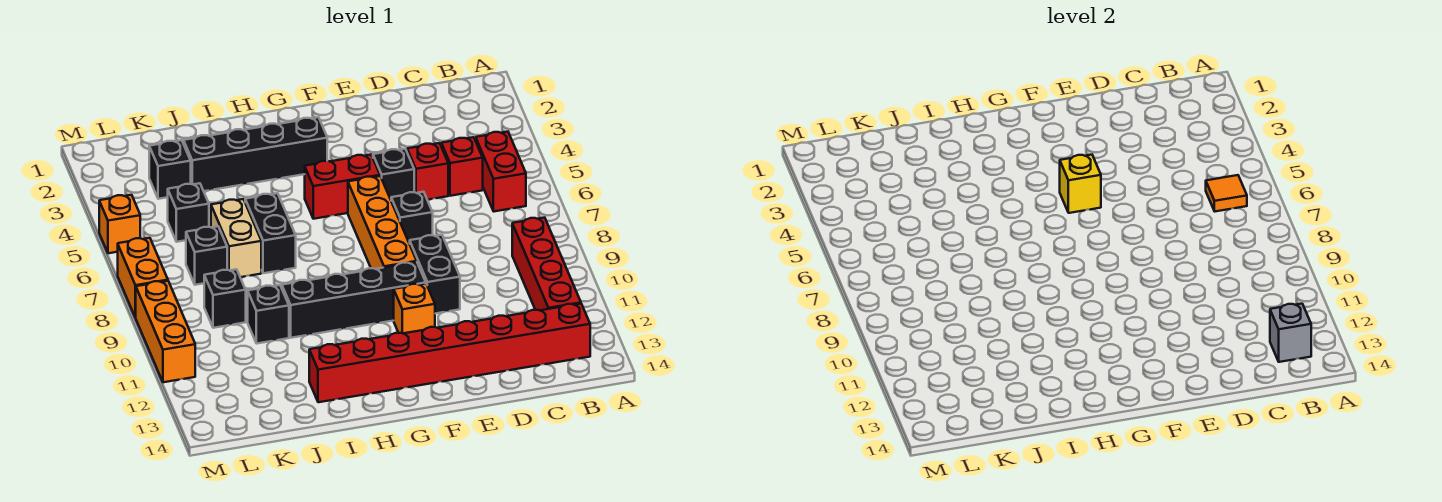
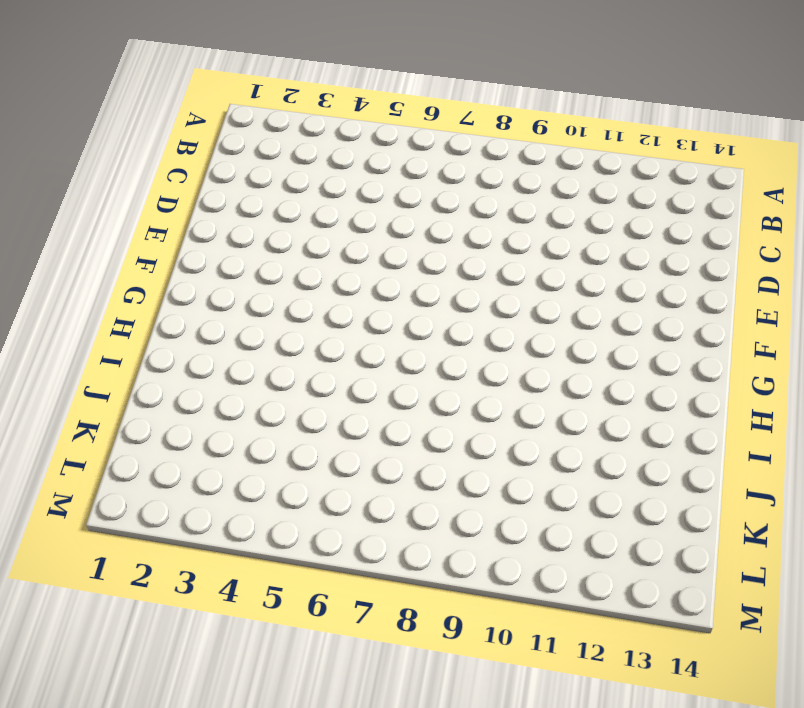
none -> red 1x2 brick [476,132,526,211]
none -> red 1x4 brick [512,218,581,310]
none -> red 1x8 brick [309,304,590,402]

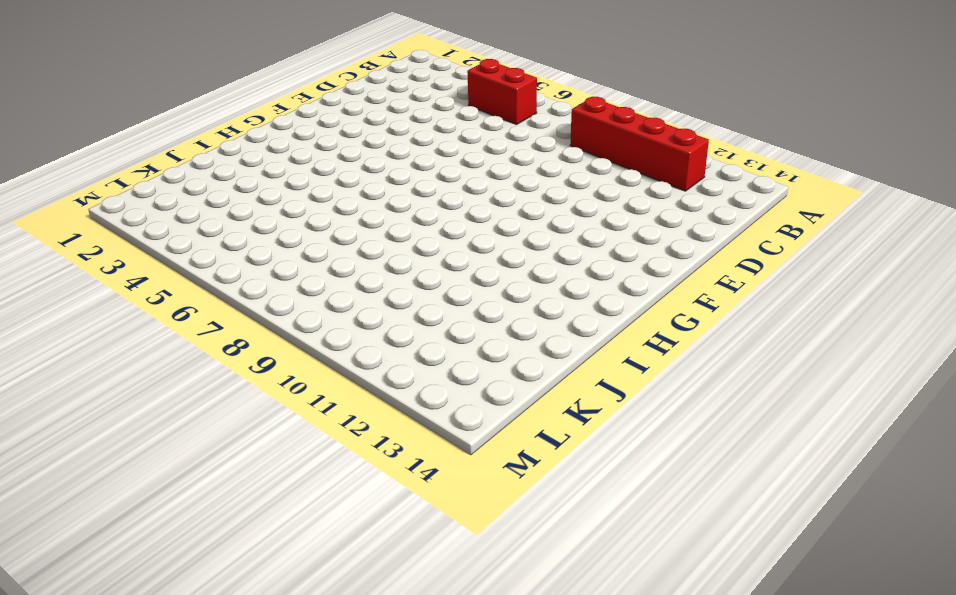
none -> red 1x8 brick [309,304,590,402]
none -> red 1x1 brick [441,137,483,196]
none -> red 1x1 brick [407,143,448,200]

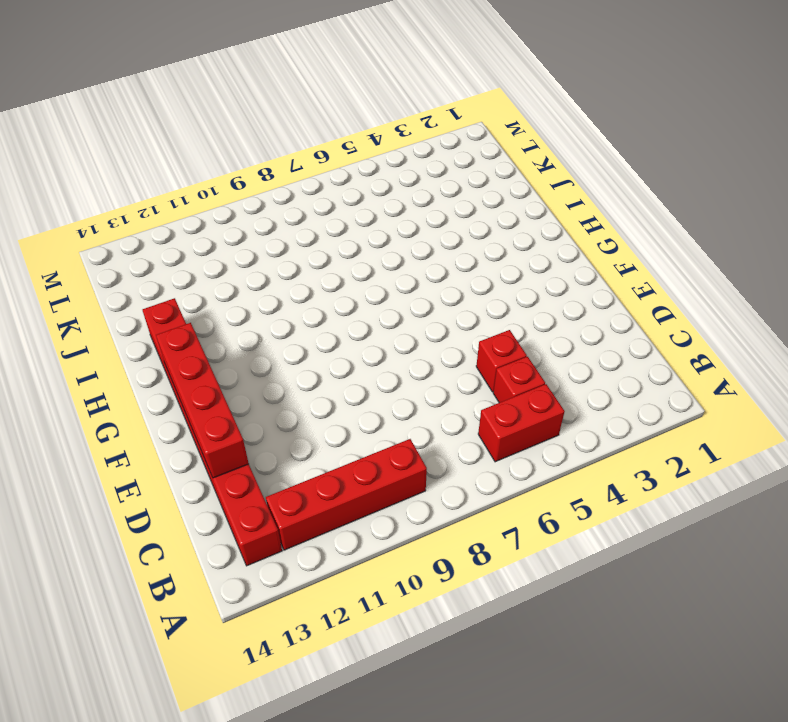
red 1x4 brick [156,323,249,478] -> none
none -> black 1x1 brick [373,149,414,200]
none -> black 1x1 brick [391,192,433,244]
none -> black 1x2 brick [410,235,460,314]

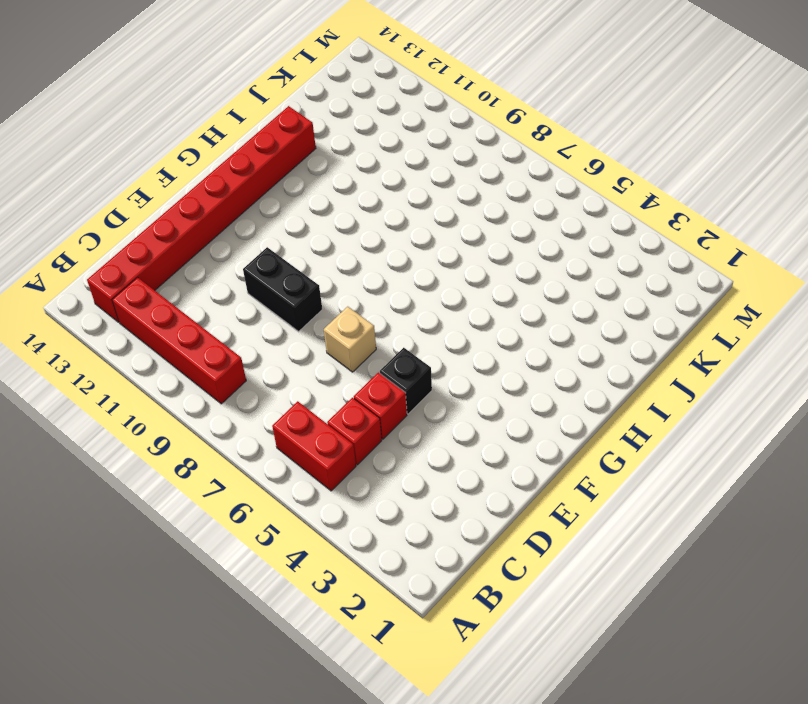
tan 1x1 brick [324,307,376,372] -> black 1x1 brick [391,192,433,244]
none -> red 1x2 brick [305,155,380,219]
none -> orange 1x4 brick [348,176,417,269]
none -> black 1x4 brick [282,262,426,338]

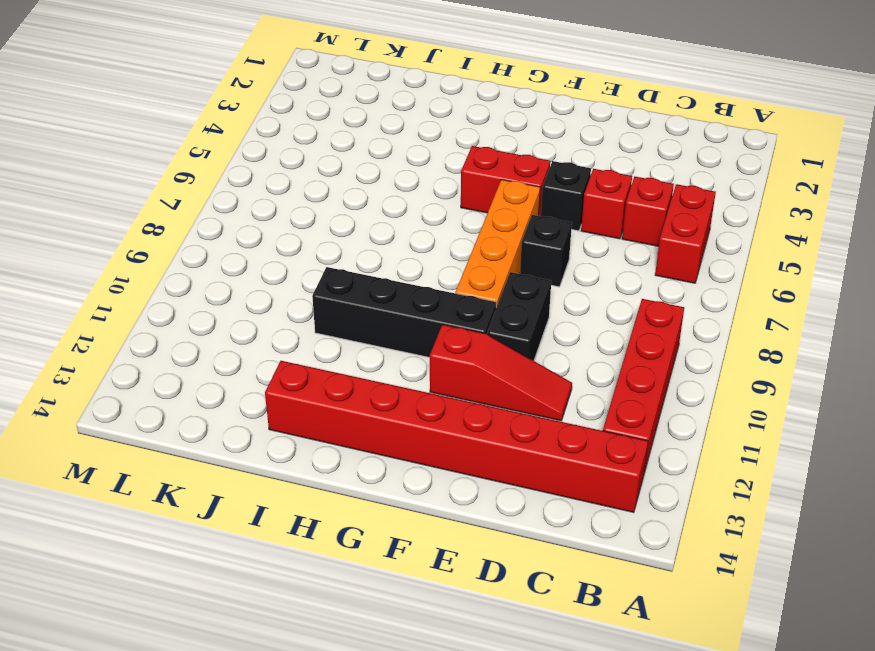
red 1x3 slope [430,324,572,421] -> orange 1x1 brick [394,284,435,333]
none -> black 1x4 brick [184,117,327,191]
none -> black 1x2 brick [245,193,296,273]
none -> tan 1x2 brick [211,199,261,277]

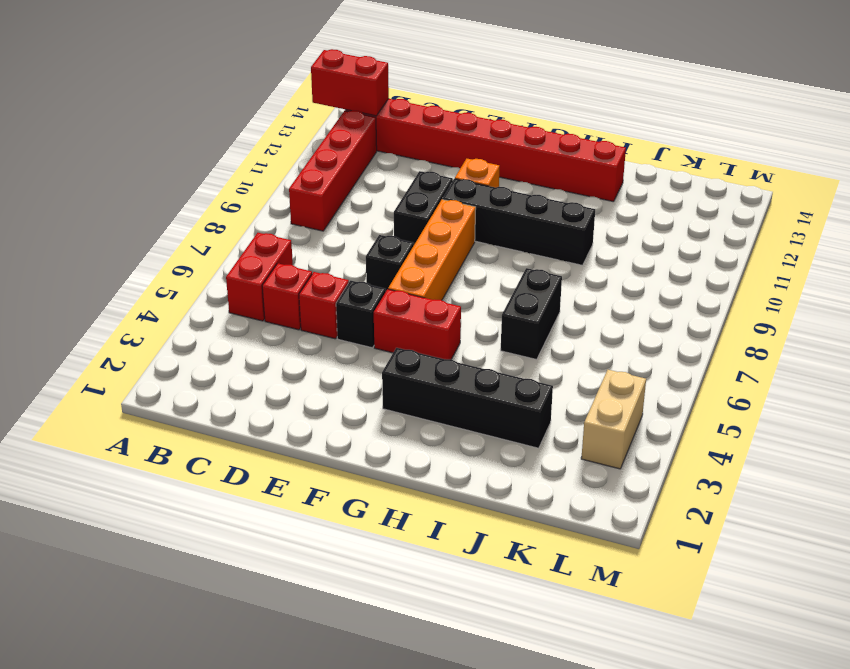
red 1x2 brick [311,49,389,116] -> grey 1x1 brick [1270,304,1311,362]
tan 1x2 brick [581,370,646,469] -> tan 1x2 brick moved to [211,199,261,277]
none -> black 1x1 brick [248,285,289,344]
none -> black 1x1 brick [149,140,191,199]
none -> black 1x1 brick [168,183,209,242]

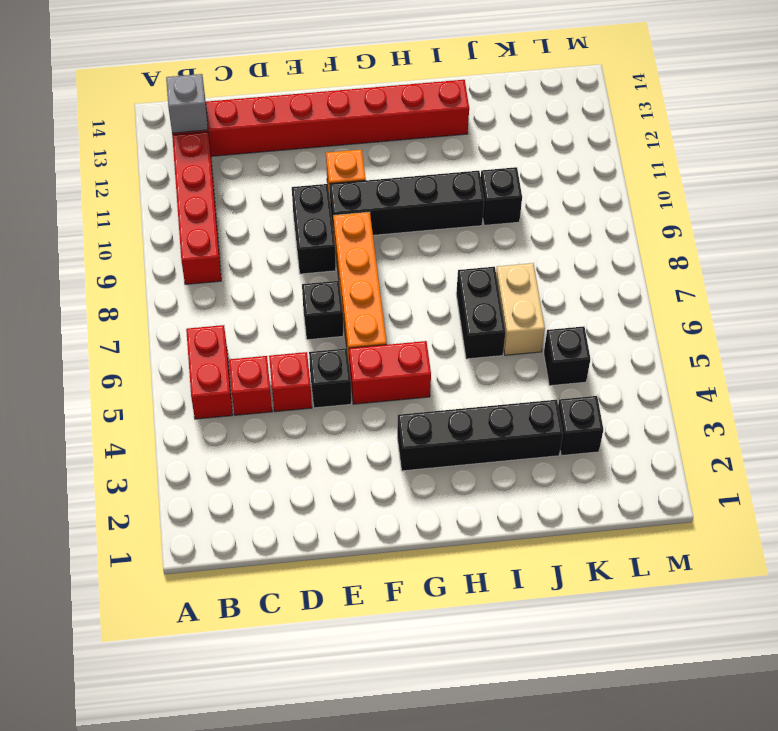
none -> black 1x1 brick [186,226,227,285]
none -> black 1x1 brick [204,269,246,328]
none -> orange 1x1 brick [99,195,140,253]

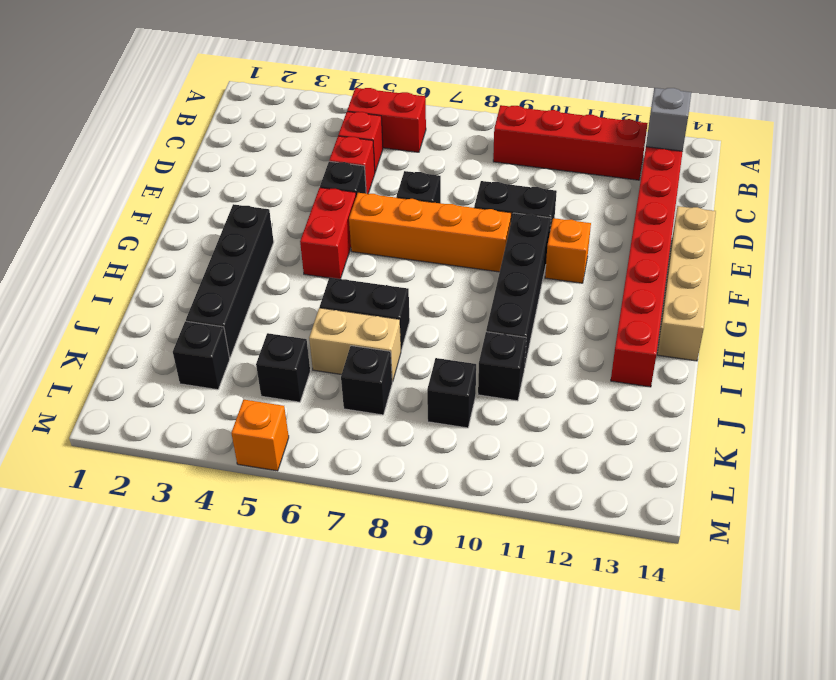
tan 1x4 brick [657,206,716,361] -> none
none -> orange 1x2 brick [118,238,168,318]
none -> orange 1x3 brick [136,281,195,382]
none -> orange 1x1 tile [1206,175,1247,211]

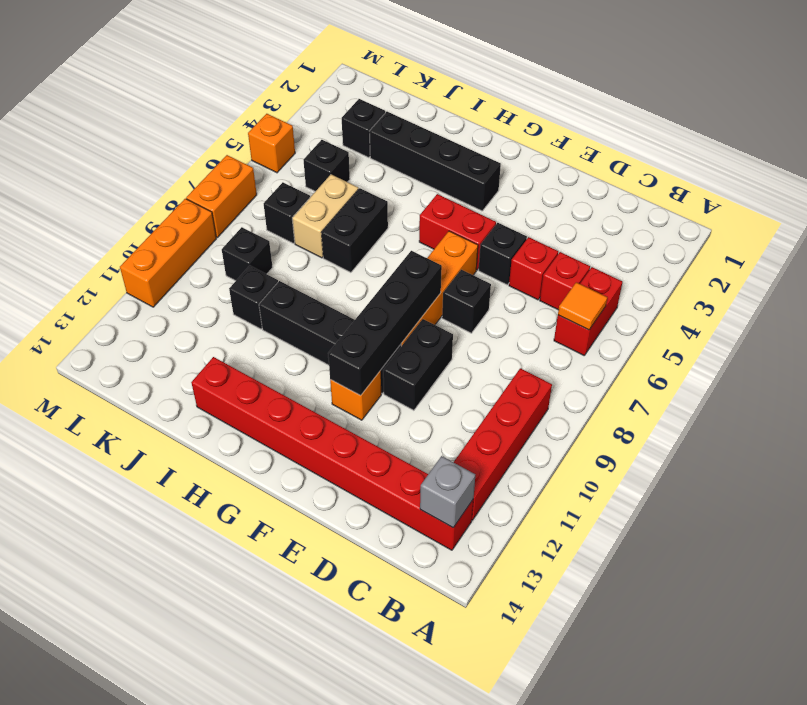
black 1x4 brick [328,251,442,395] -> none
none -> yellow 1x1 brick [1060,155,1101,213]

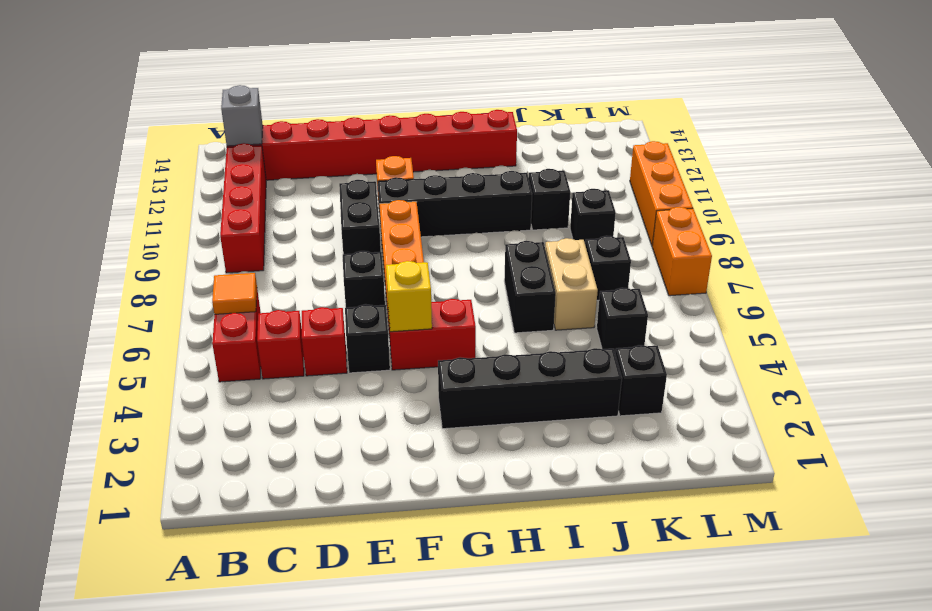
none -> orange 1x1 brick [99,195,140,253]

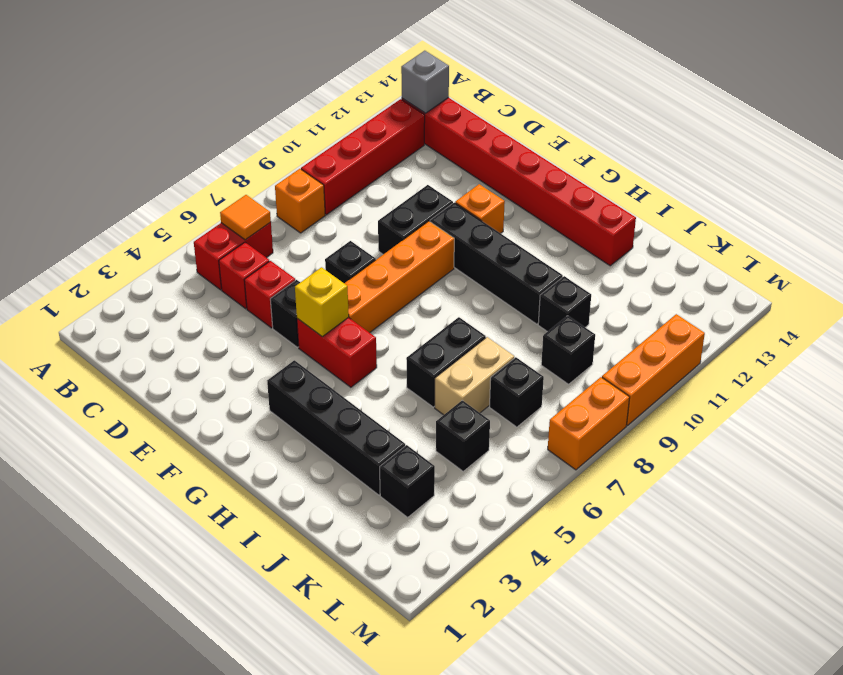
orange 1x1 brick [275,169,325,233] -> orange 1x1 brick moved to [99,195,140,253]

